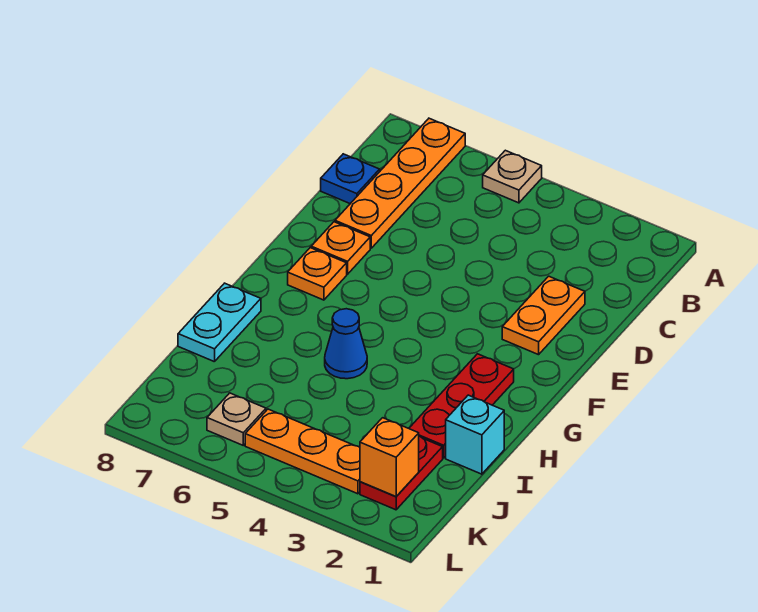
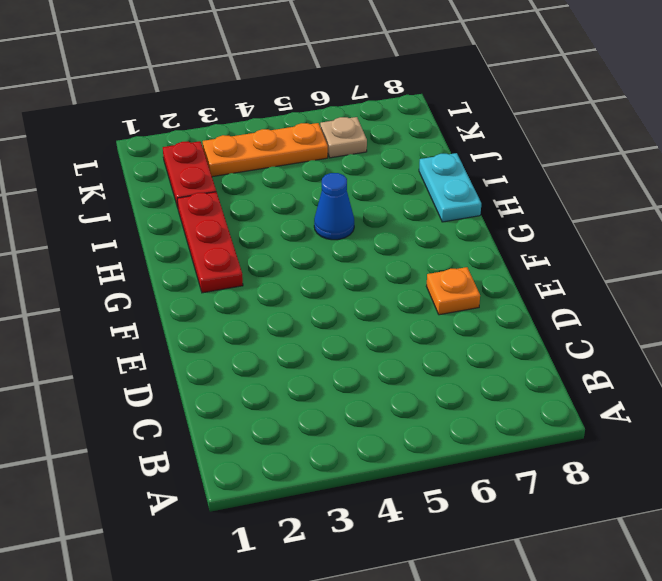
none -> tan 1x1 plate [483,150,542,203]
none -> orange 1x4 plate [335,118,465,248]
none -> blue 1x1 plate [321,154,380,204]

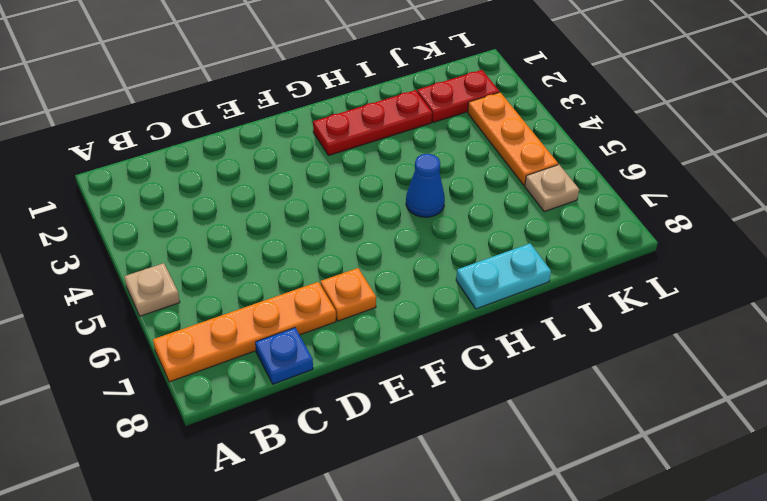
none -> orange 1x2 plate [502,276,585,355]
none -> orange 1x1 plate [288,248,347,300]
none -> cyan 1x1 brick [446,395,504,474]

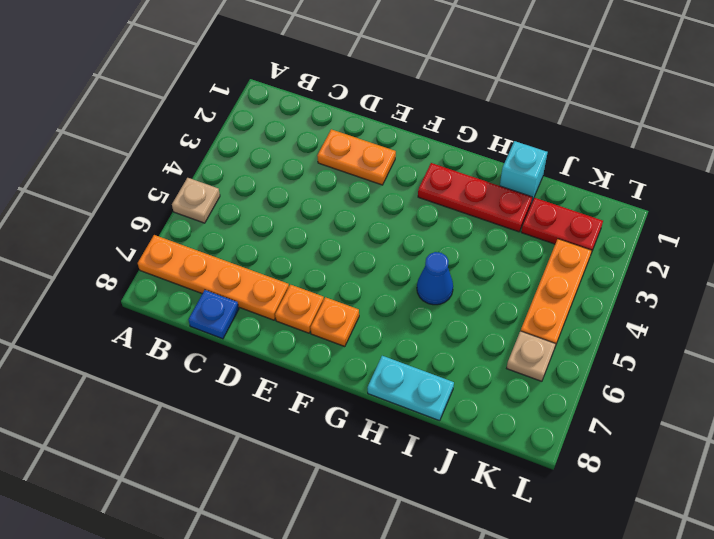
none -> orange 1x1 brick [360,418,419,496]

